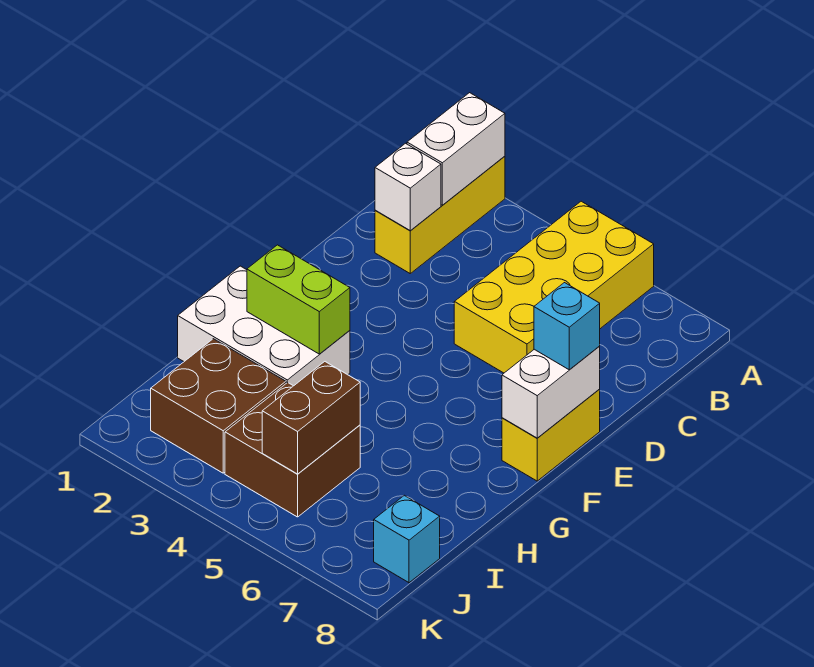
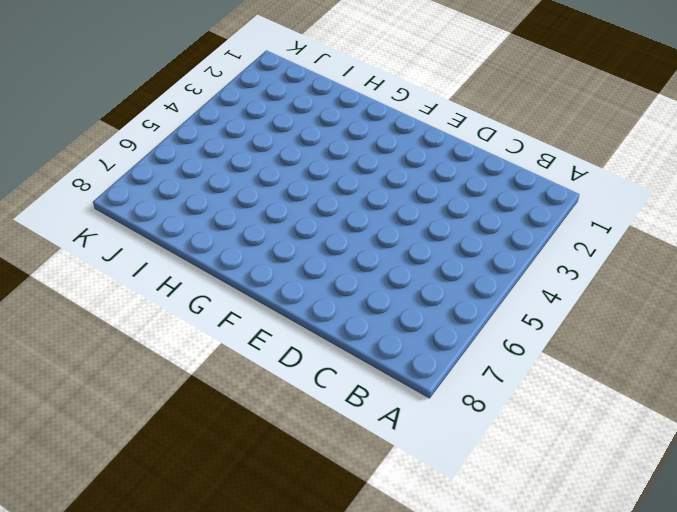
none -> yellow 1x3 brick [375,156,505,273]
none -> yellow 2x4 brick [454,201,654,373]
none -> yellow 1x2 brick [502,389,600,481]

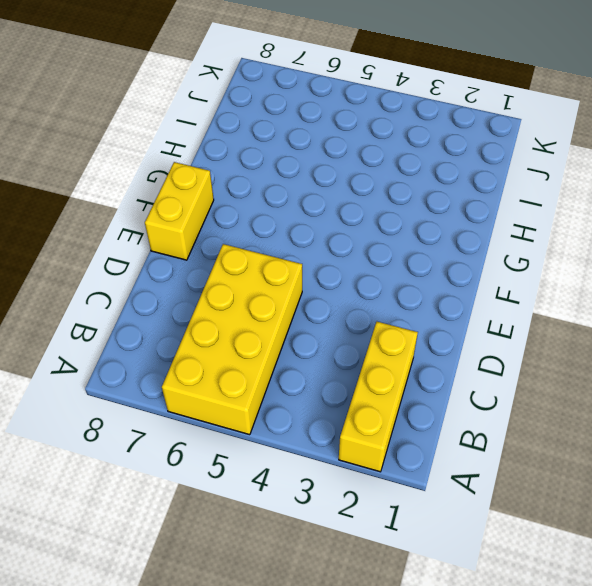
none -> white 2x3 brick [178,266,350,386]
none -> brown 2x2 brick [151,339,286,473]
none -> brown 2x2 brick [225,382,360,517]

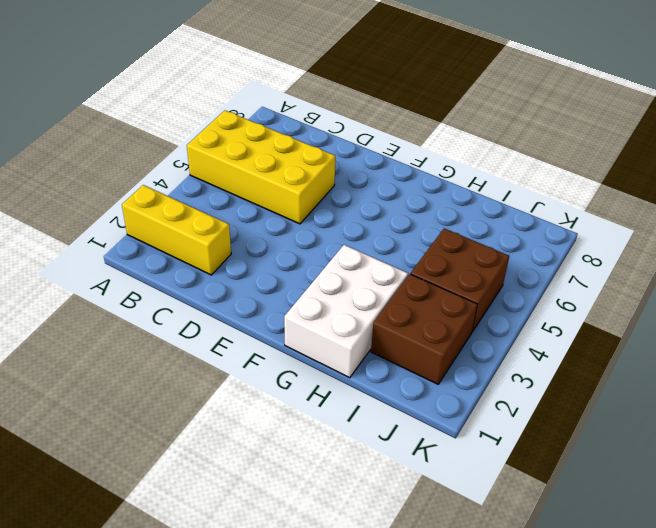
none -> yellow 1x2 brick [502,389,600,481]
none -> cyan 1x1 brick [374,495,440,583]
none -> white 1x2 brick [407,93,505,205]

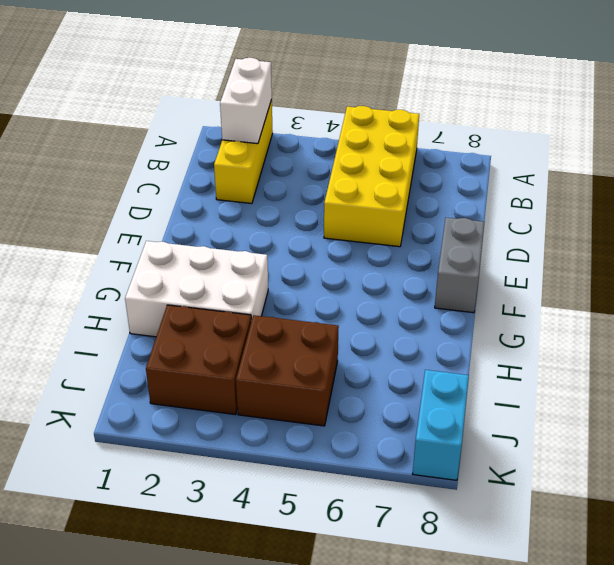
grey 1x2 brick [435,218,484,313] -> yellow 1x2 brick [502,389,600,481]
cyan 1x2 brick [413,370,469,480] -> cyan 1x1 brick [374,495,440,583]
none -> white 1x1 brick [375,143,441,231]
none -> white 1x2 brick [502,346,600,438]
none -> lime 1x2 brick [247,245,350,354]

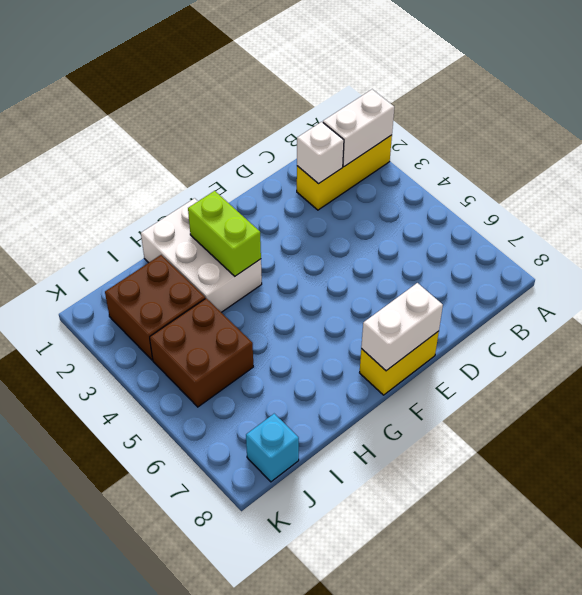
none -> yellow 2x4 brick [454,201,654,373]
none -> brown 1x2 brick [262,362,360,474]
none -> cyan 1x1 brick [534,283,600,370]

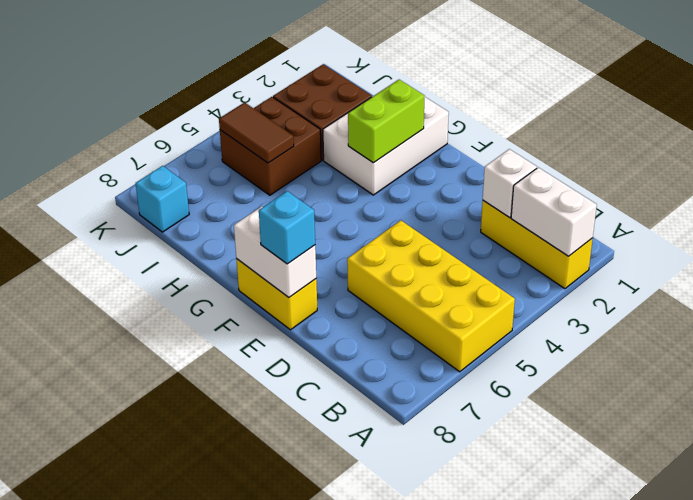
brown 1x2 tile [219,102,294,163] -> brown 1x2 brick [262,362,360,474]

